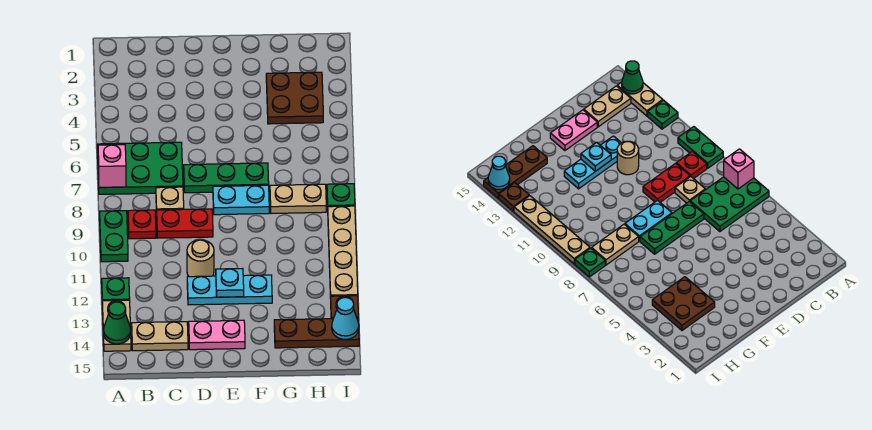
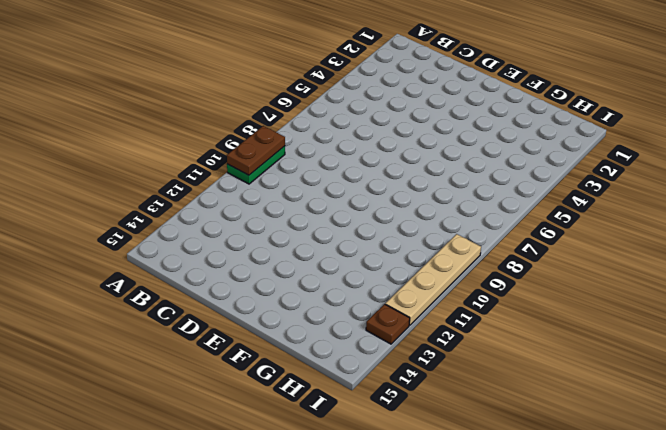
brown 1x2 plate [227,126,285,175] -> none
none -> green 2x3 plate [97,142,183,194]
none -> green 1x1 plate [102,278,130,301]
none -> tan 1x2 plate [102,300,131,351]

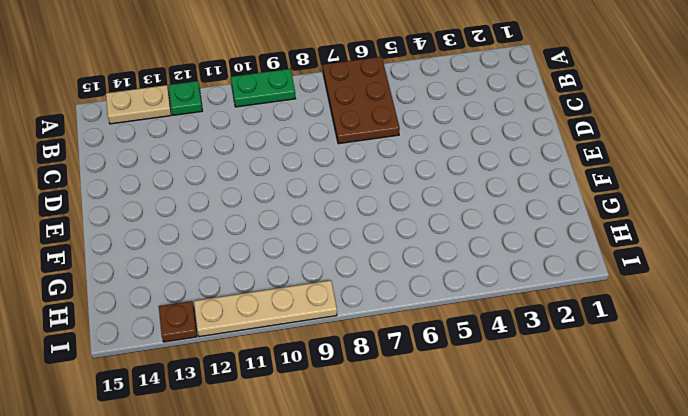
brown 2x3 plate [323,57,400,144] -> green 2x3 plate [97,142,183,194]
none -> red 1x1 plate [128,210,156,239]
none -> tan 1x2 plate [132,322,188,351]
none -> tan 1x1 plate [156,187,184,213]

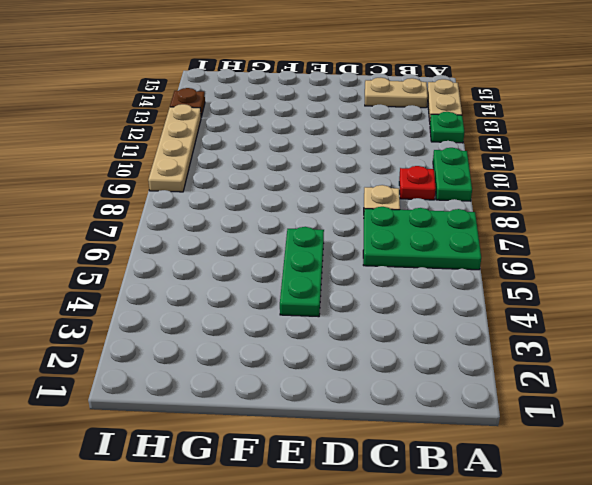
green 1x3 plate [280,227,324,317] -> green 1x3 plate turned to [184,163,269,193]
none -> red 1x2 plate [157,209,213,238]
none -> tan 1x1 round brick [187,240,214,277]
none -> cyan 1x3 plate [187,275,272,305]

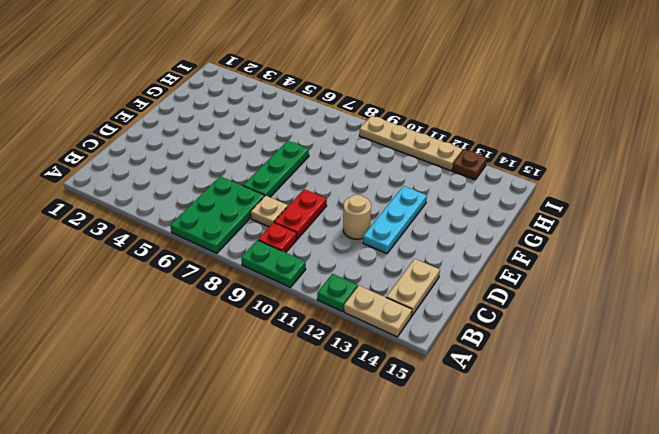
none -> pink 1x2 plate [189,320,245,350]
none -> cyan 1x2 plate [213,185,269,215]
none -> brown 2x2 plate [266,72,323,124]

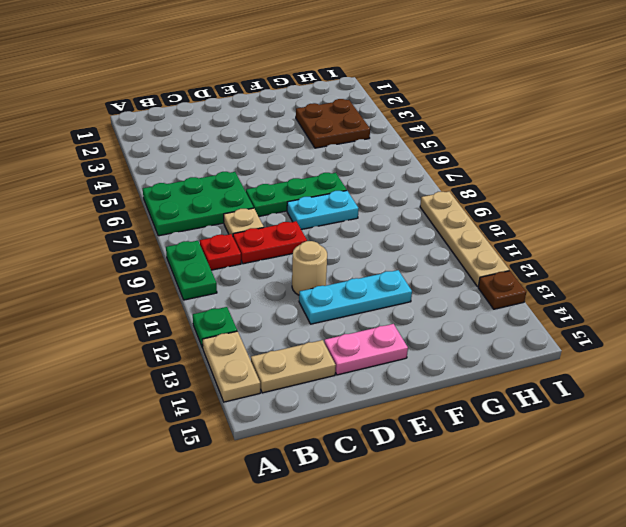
none -> tan 1x2 plate [270,184,326,213]
none -> brown 1x3 plate [274,318,359,348]
none -> green 1x1 plate [327,184,355,207]

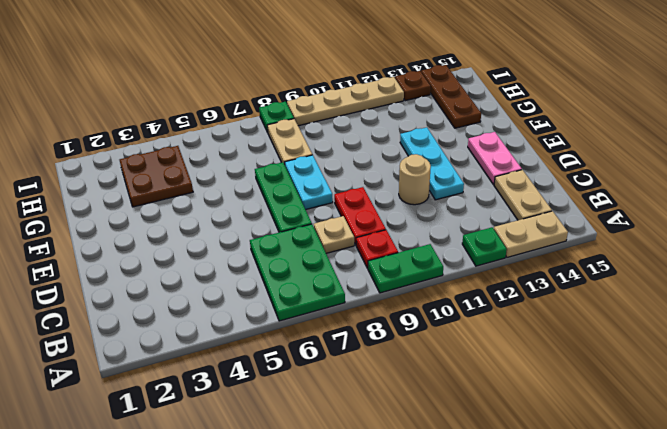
none -> pink 1x1 brick [98,145,126,187]
none -> green 1x1 cone [103,302,131,344]
none -> cyan 1x1 plate [216,268,244,297]

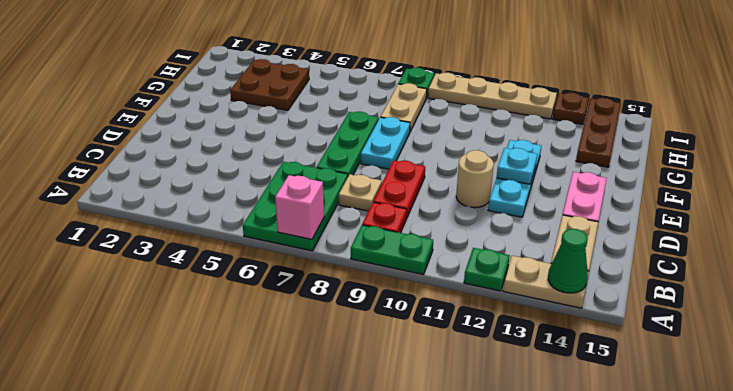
none -> cyan 1x1 cone [332,297,359,339]

